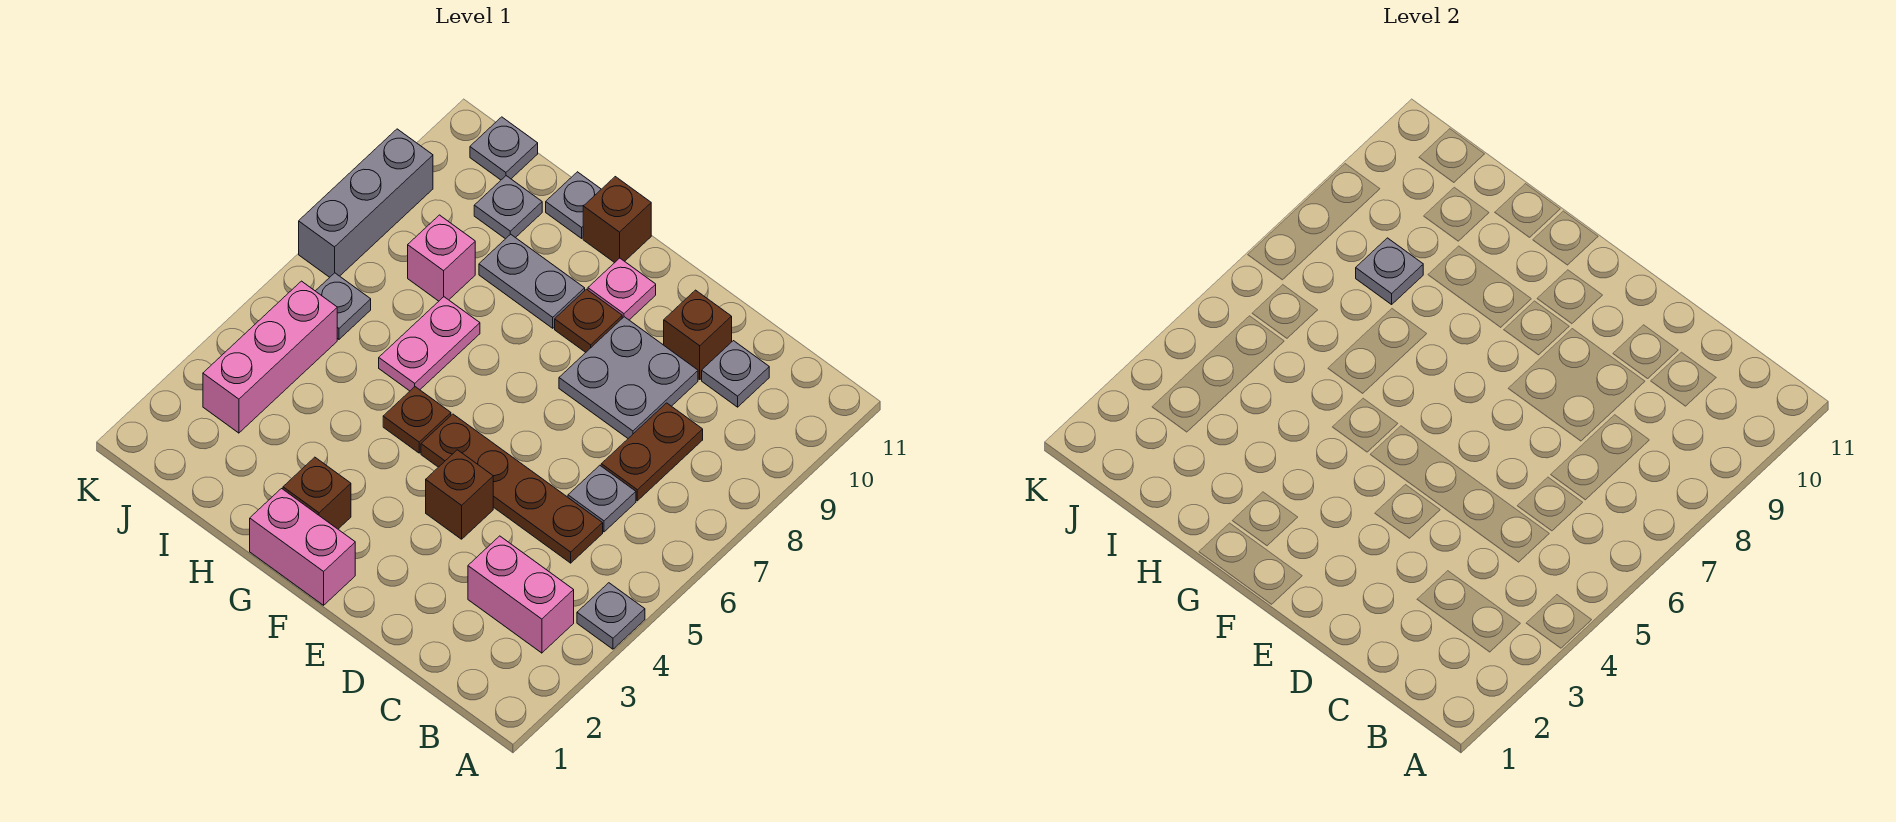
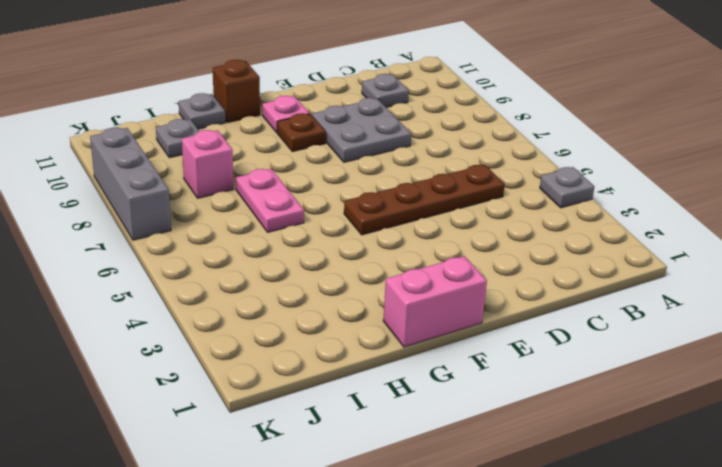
none -> pink 1x2 brick [468,536,574,653]
none -> grey 1x1 plate [568,465,636,532]
none -> brown 1x2 plate [601,403,703,501]

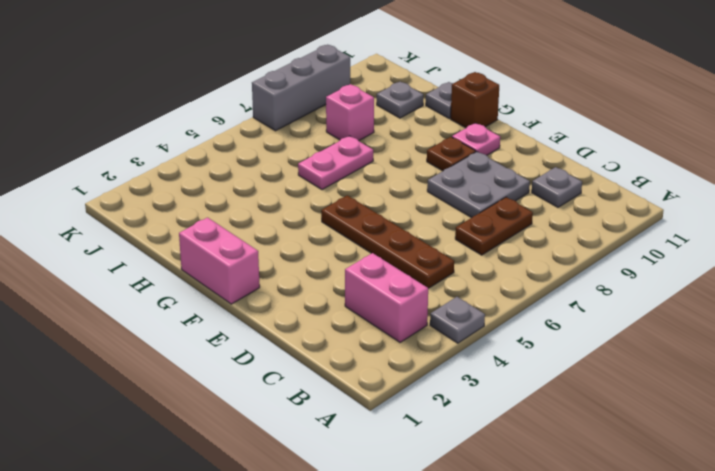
none -> grey 1x1 plate [568,465,636,532]
none -> brown 1x1 brick [664,290,732,379]
none -> brown 1x1 brick [426,450,493,539]

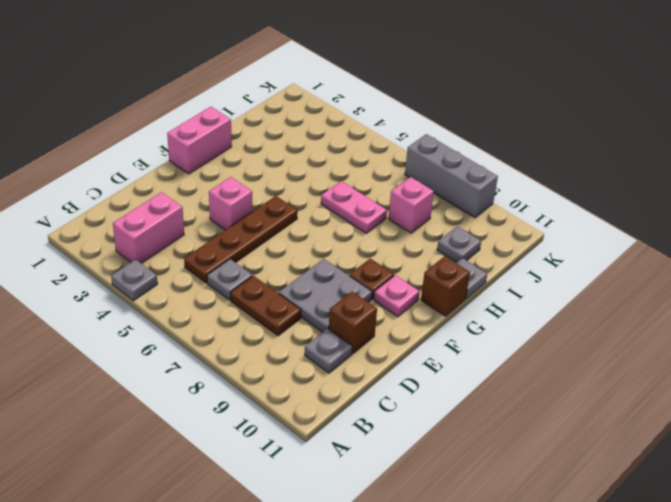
pink 1x1 brick [209,177,253,230] -> brown 1x1 brick [426,450,493,539]
none -> brown 1x1 brick [283,457,351,529]
none -> brown 1x1 plate [383,387,451,453]
none -> grey 1x2 plate [479,234,585,328]

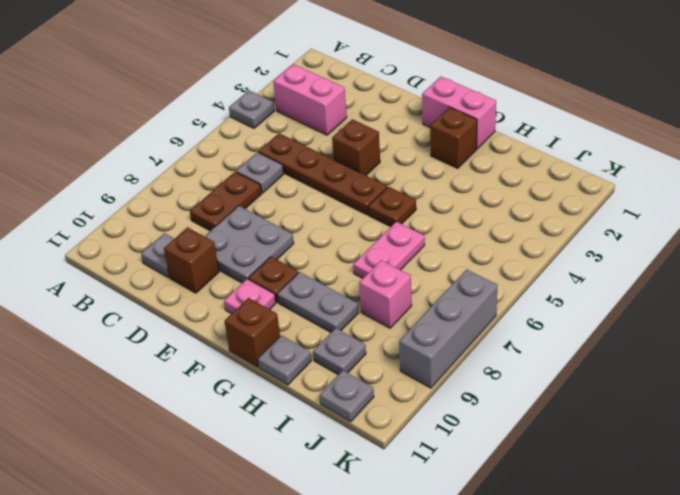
none -> pink 1x3 brick [203,281,337,433]
none -> grey 1x1 plate [316,273,371,339]
none -> grey 1x1 plate [1356,238,1423,304]

